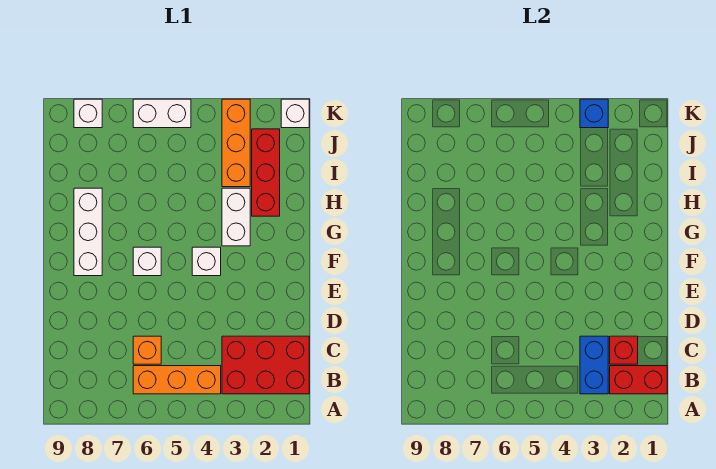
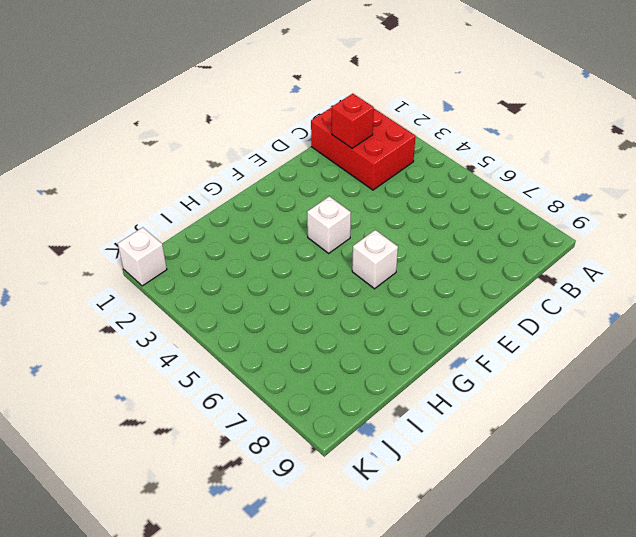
none -> orange 1x3 brick [133,366,221,394]
none -> orange 1x1 brick [133,336,161,364]
none -> white 1x3 brick [74,188,102,276]

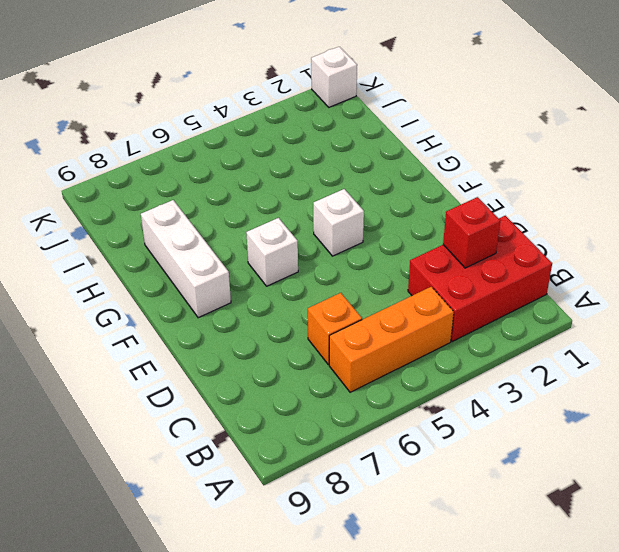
none -> white 1x2 brick [222,188,250,246]
none -> red 1x3 brick [252,129,280,216]
none -> orange 1x3 brick [222,99,250,187]

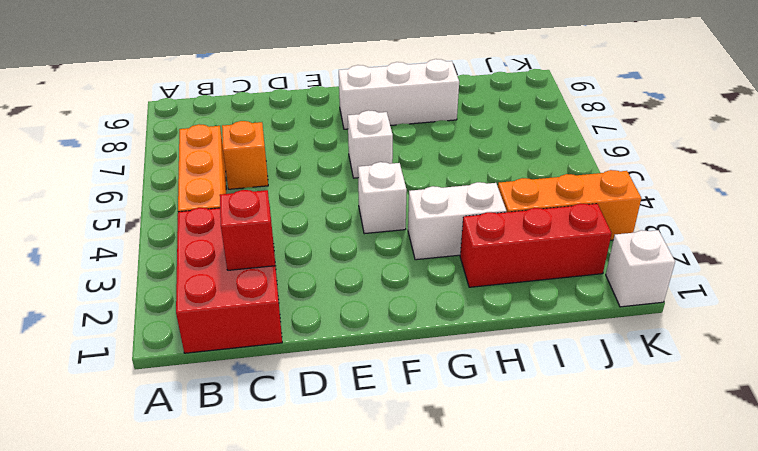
none -> white 1x2 brick [133,99,191,128]
none -> white 1x1 brick [74,99,102,128]
none -> red 1x2 brick [610,366,667,394]

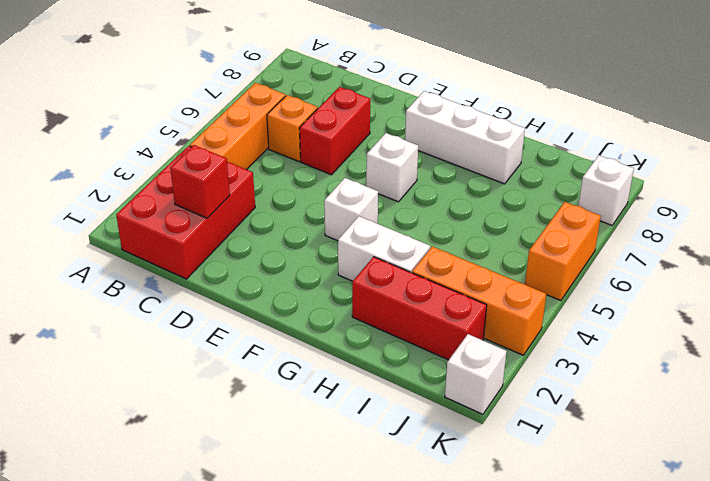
red 1x2 brick [299,87,370,175] -> red 1x2 brick moved to [610,366,667,394]
orange 1x2 brick [525,202,601,301] -> white 1x2 brick [133,99,191,128]
none -> blue 1x2 brick [580,336,608,394]
none -> blue 1x1 brick [580,99,608,128]

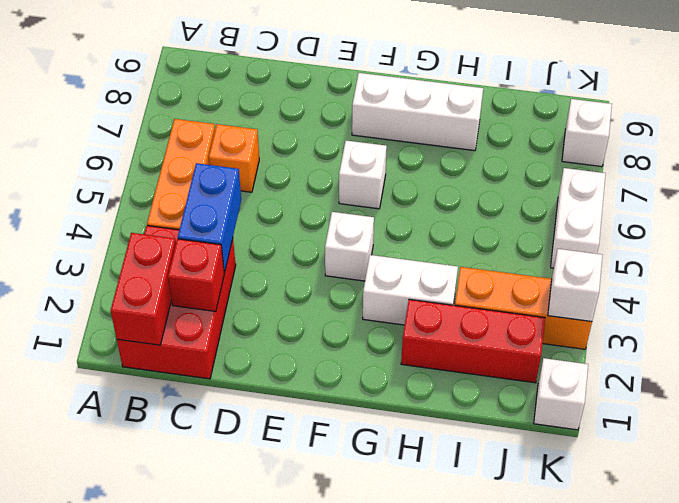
blue 1x2 brick [178,163,241,273] -> blue 1x2 brick turned to [580,336,608,394]
white 1x1 brick [548,249,602,322] -> blue 1x1 brick [580,99,608,128]

